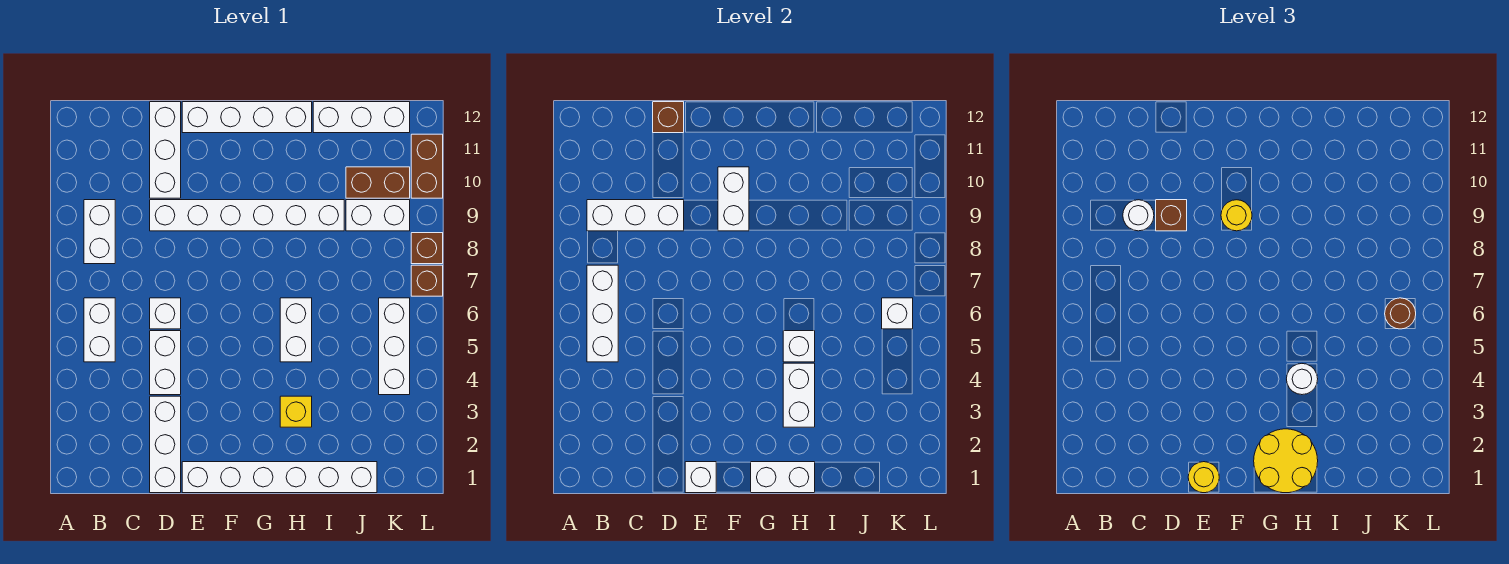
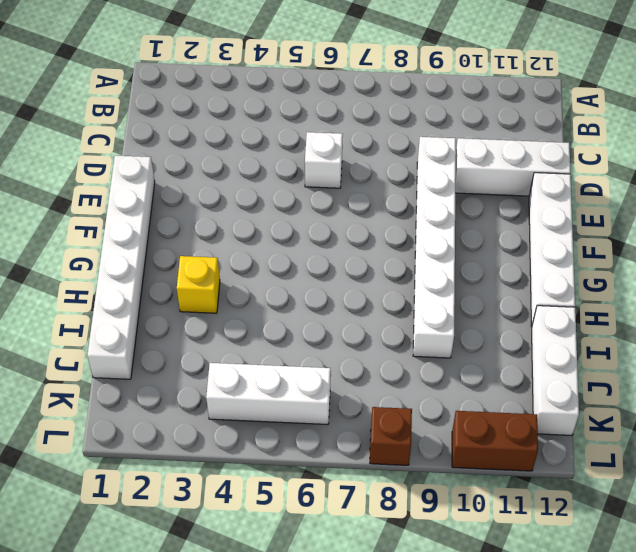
none -> white 1x2 brick [84,298,115,362]
none -> white 1x2 brick [84,200,115,264]
none -> white 1x3 brick [150,396,181,493]
none -> white 1x2 brick [150,331,181,395]

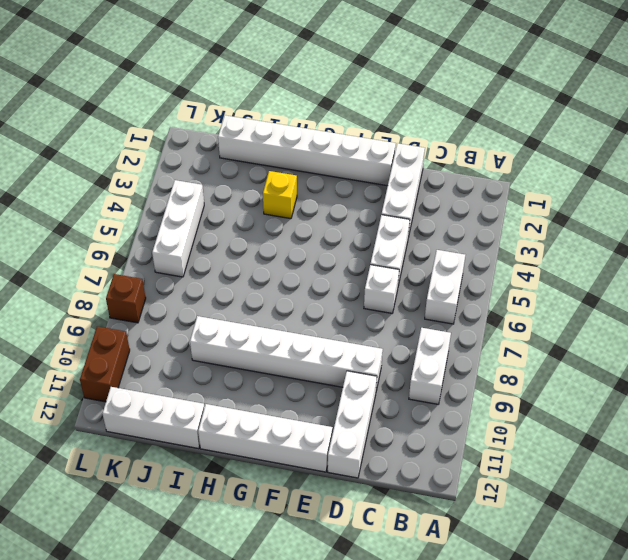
none -> white 1x2 brick [280,298,312,362]
none -> white 1x2 brick [346,200,410,231]
none -> brown 1x2 brick [346,167,410,198]
none -> brown 1x1 brick [411,265,443,296]

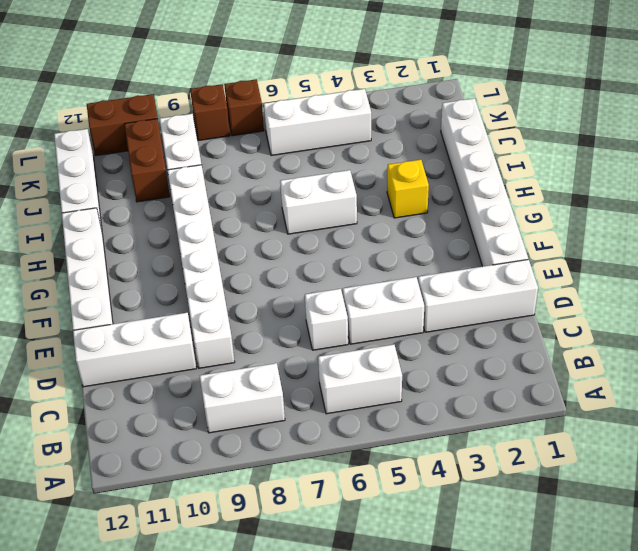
none -> white 1x3 brick [587,265,618,362]
none -> white 1x3 brick [587,200,684,231]
none -> brown 1x1 brick [653,102,684,133]
none -> white 1x1 brick [685,462,716,493]

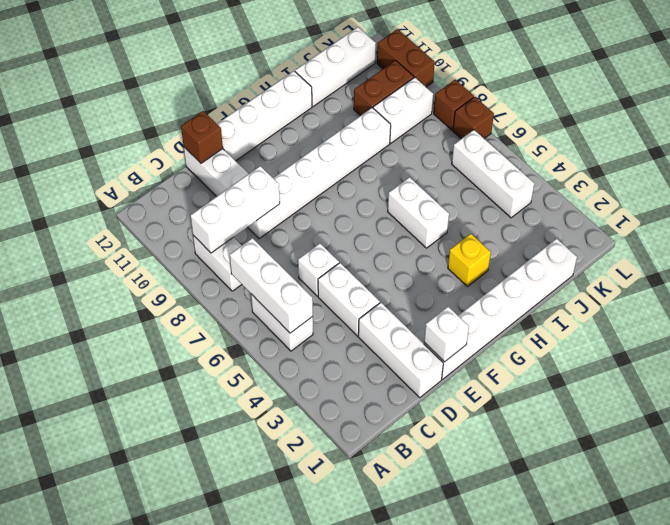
none -> white 1x2 brick [718,167,749,231]
none -> white 1x2 brick [751,462,815,493]
none -> white 1x2 brick [783,363,815,427]
none -> white 1x1 brick [783,331,815,362]

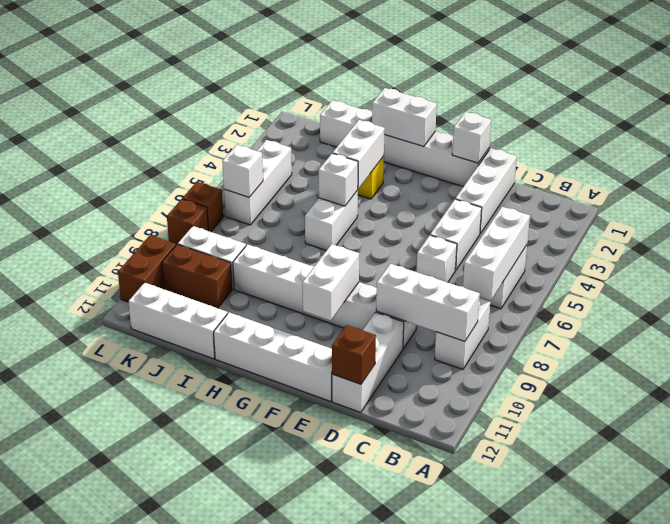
none -> white 1x1 round brick [1123,200,1154,231]
none -> brown 1x1 brick [1156,200,1187,231]
none -> yellow 1x1 round brick [1188,462,1219,493]
none -> yellow 1x1 round brick [1221,200,1252,231]

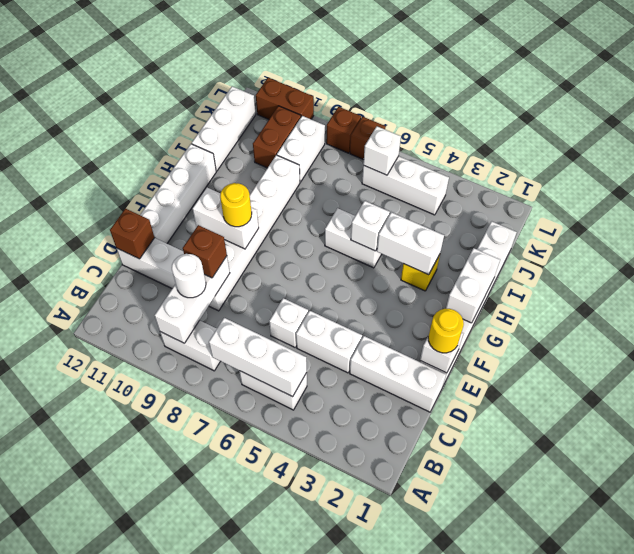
none -> yellow 2x2 round brick [1254,429,1318,493]
none -> white 1x1 round brick [1287,364,1318,395]
none -> brown 1x1 round brick [1385,298,1416,329]

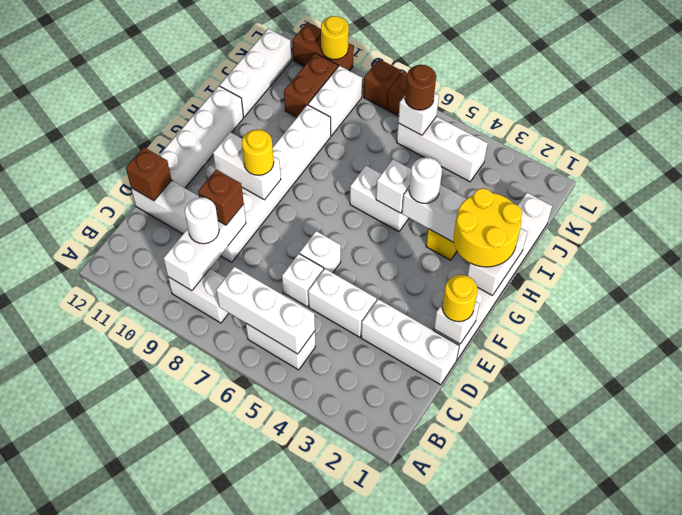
white 1x1 brick [300,231,341,273] -> none
yellow 1x1 round brick [321,16,349,60] -> none

